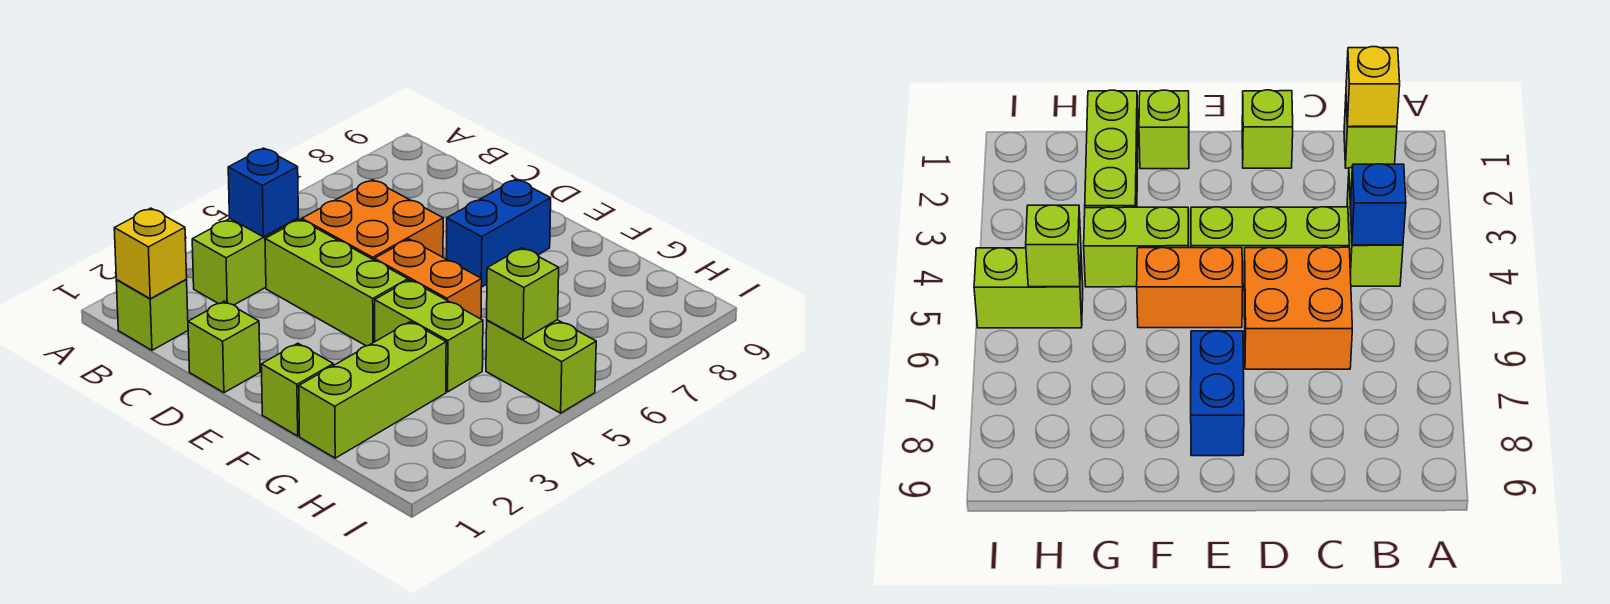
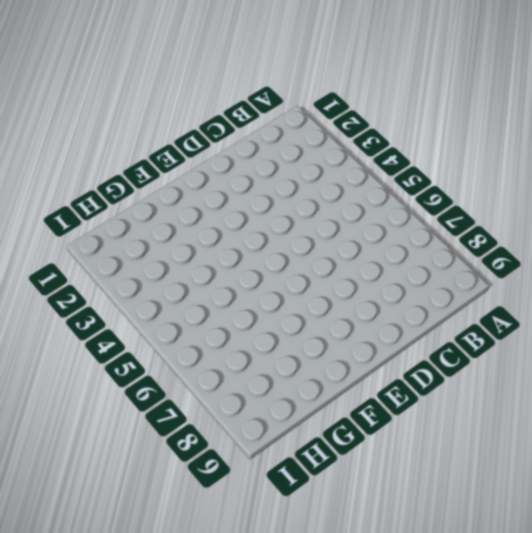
none -> lime 1x1 brick [116,280,188,350]
none -> lime 1x2 brick [192,218,298,305]
none -> lime 1x3 brick [265,219,408,346]

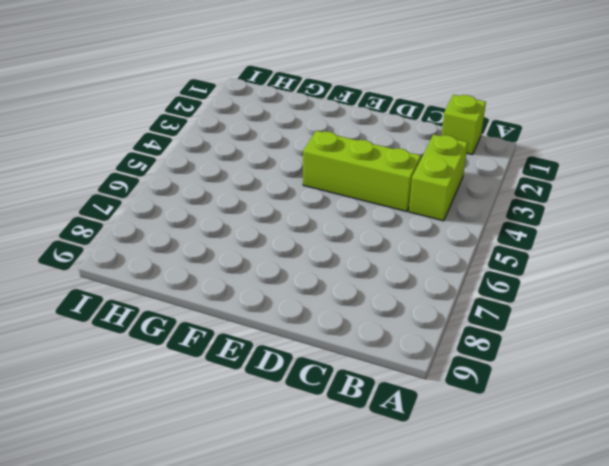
none -> orange 2x2 brick [302,180,443,260]
none -> lime 1x1 brick [188,301,260,393]
none -> orange 1x2 brick [374,239,482,319]

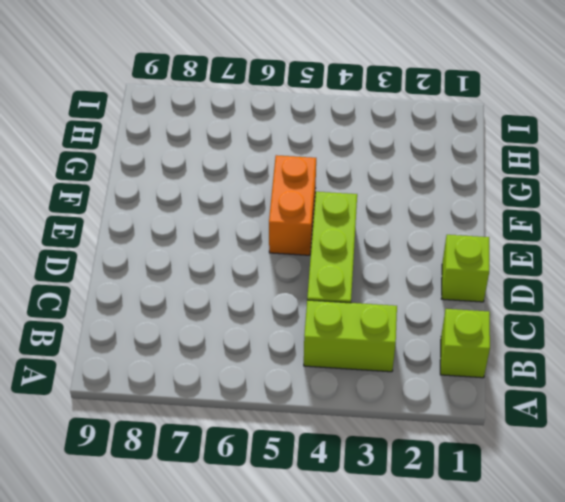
none -> orange 2x2 brick [302,180,443,260]
none -> blue 1x2 brick [447,179,551,287]
none -> lime 1x1 brick [261,343,333,436]

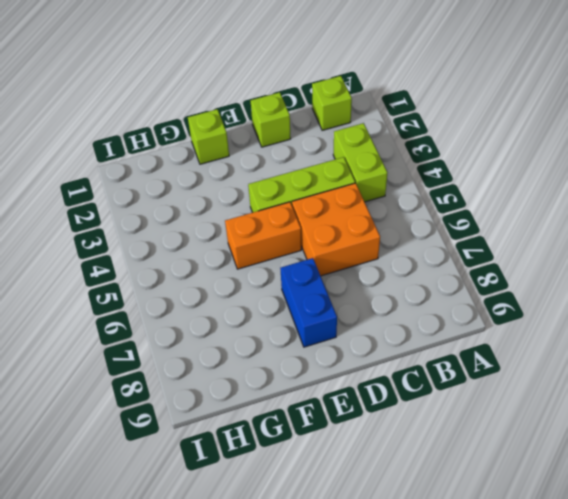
none -> lime 1x2 brick [375,280,483,392]
none -> lime 1x3 brick [299,322,446,458]
none -> lime 1x2 brick [486,320,596,413]

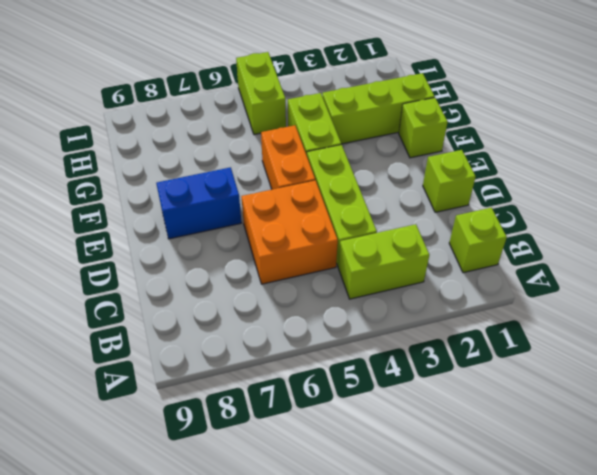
none -> yellow 1x1 brick [114,208,187,299]
none -> blue 1x1 brick [228,148,298,237]
none -> lime 1x1 brick [487,248,559,340]

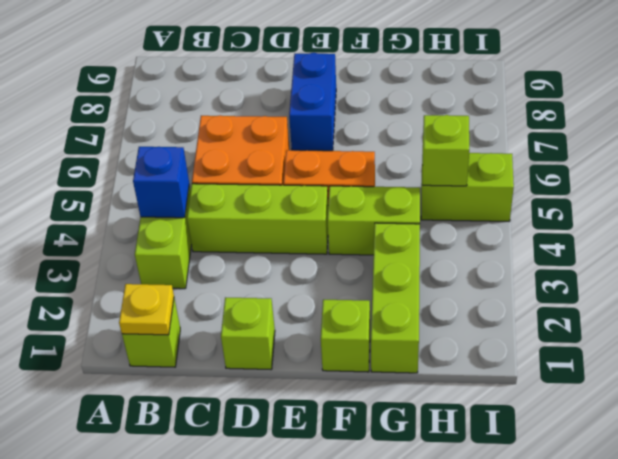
yellow 1x1 plate [119,284,174,335] -> yellow 1x1 brick [114,208,187,299]

